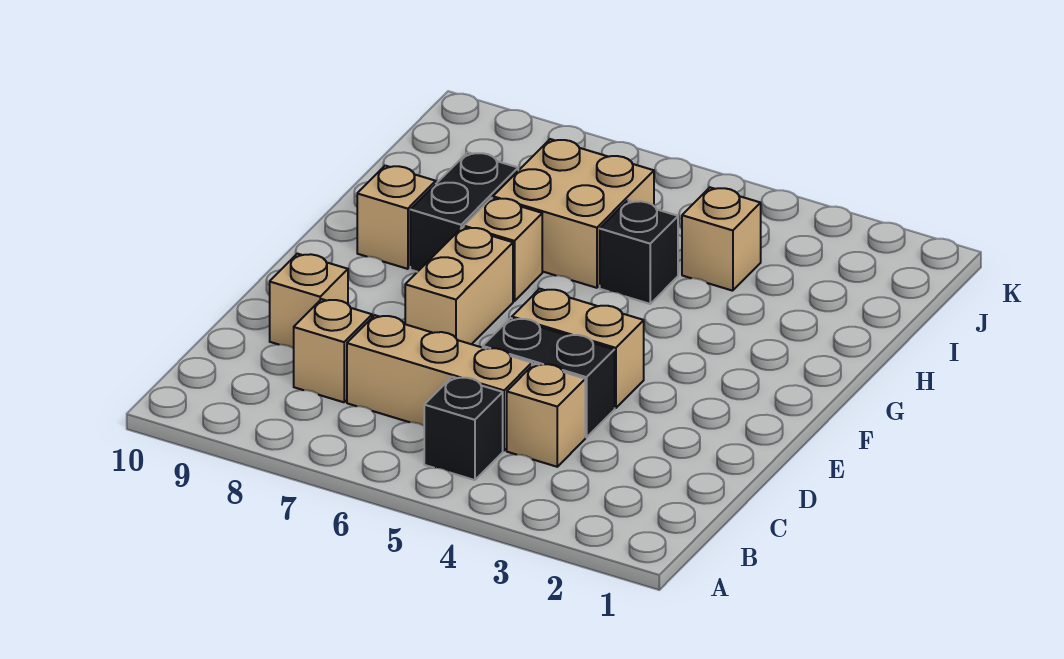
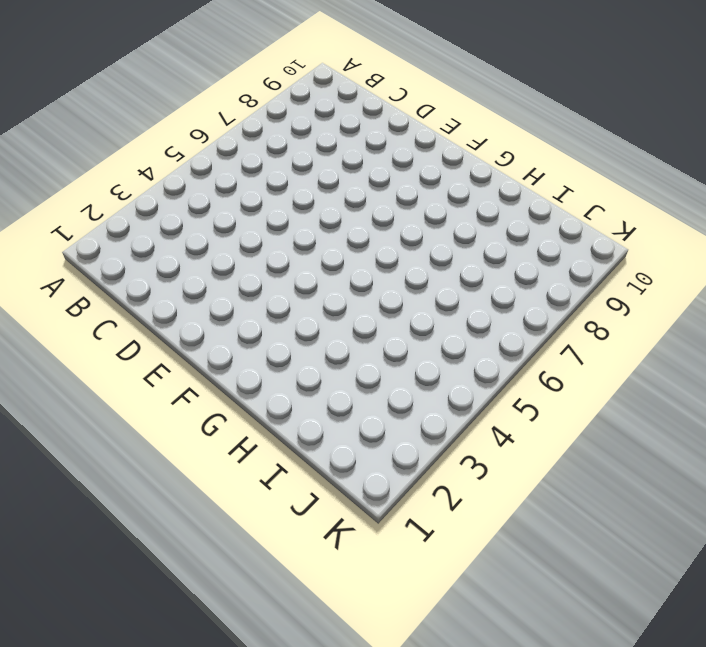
none -> black 1x1 brick [424,377,503,480]
none -> tan 1x1 brick [507,363,585,467]
none -> tan 1x3 brick [347,315,532,451]

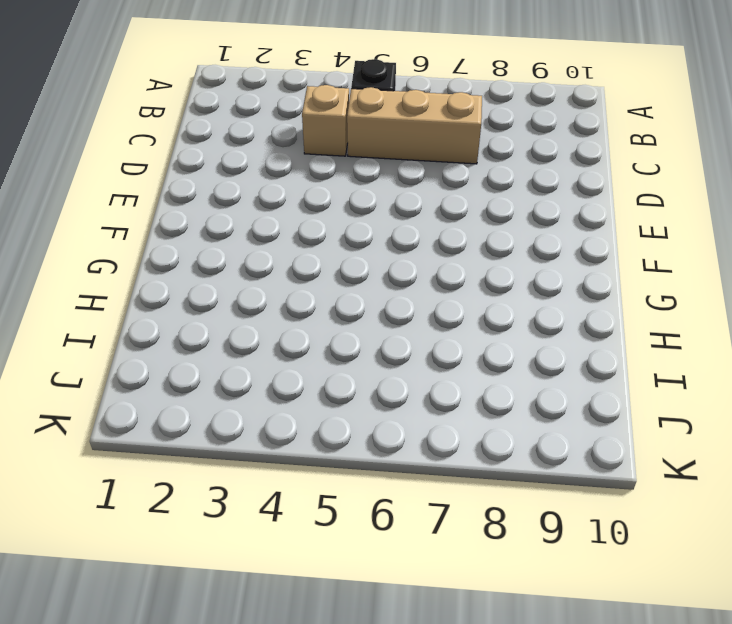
none -> tan 1x1 brick [294,299,372,402]
none -> black 1x2 brick [483,318,615,437]
none -> tan 1x1 brick [270,254,348,348]

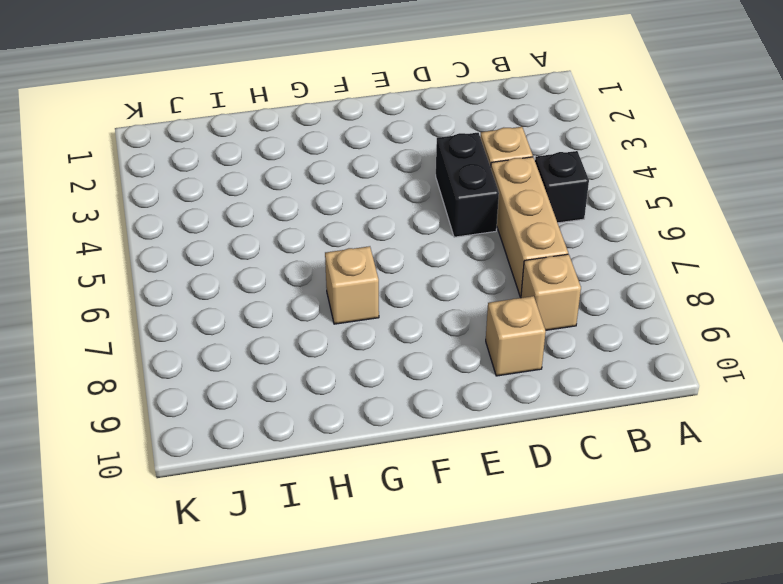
none -> tan 1x2 brick [512,289,644,408]
none -> tan 1x2 brick [405,227,513,344]
none -> black 1x2 brick [410,152,518,272]

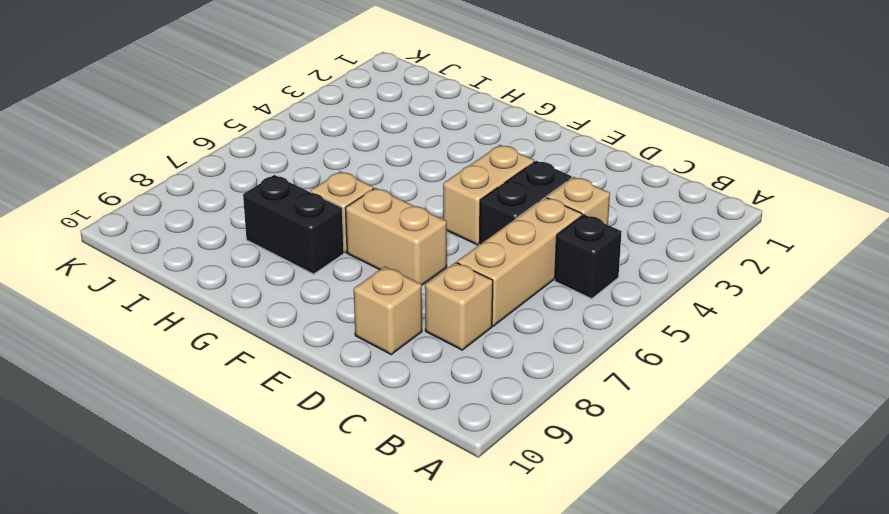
none -> tan 1x1 brick [357,166,436,269]
none -> black 1x1 brick [600,201,678,304]
none -> tan 2x2 brick [493,139,654,288]

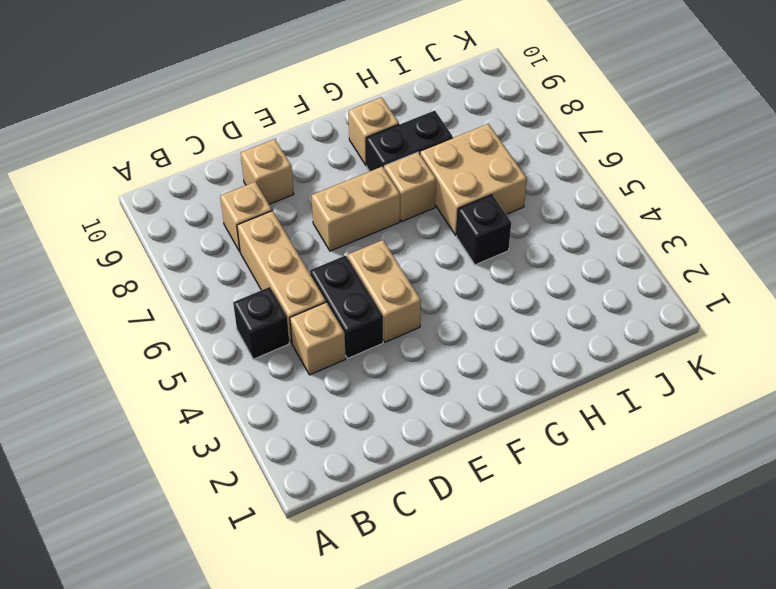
none -> tan 1x1 brick [682,187,761,291]

